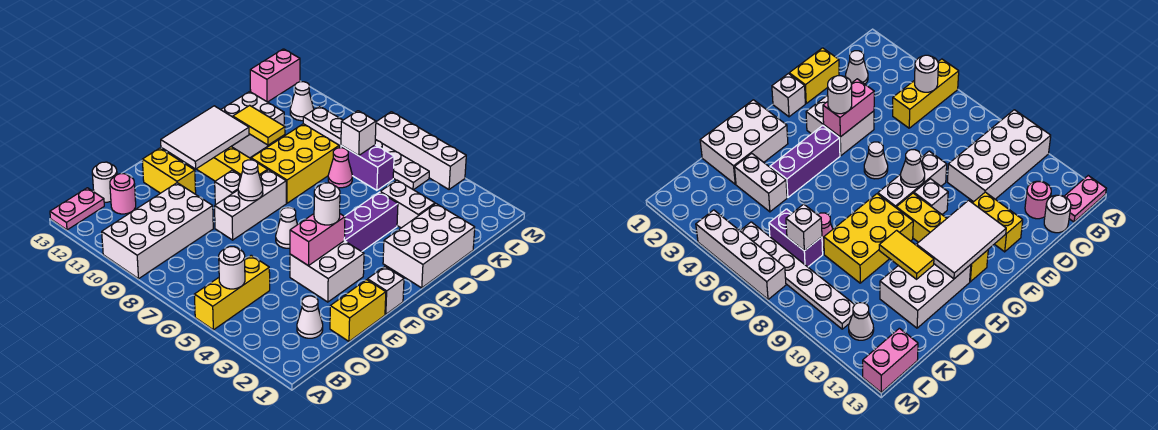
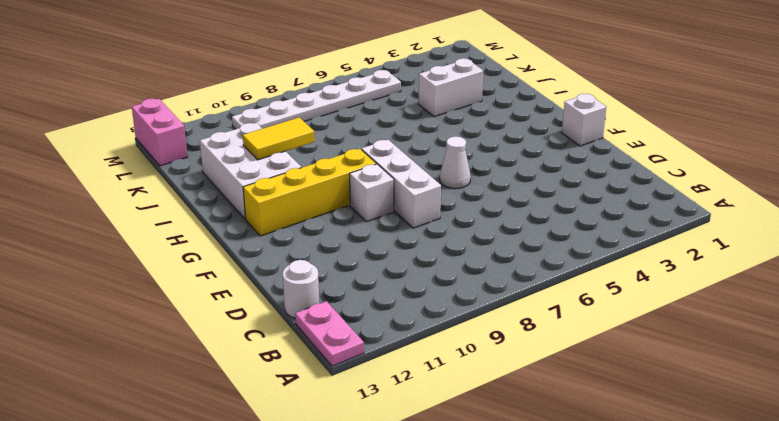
none -> yellow 1x3 brick [194,255,270,330]
none -> white 2x4 brick [102,183,213,279]
none -> white 1x1 cone [297,296,323,338]
none -> pink 1x1 round brick [110,174,136,214]

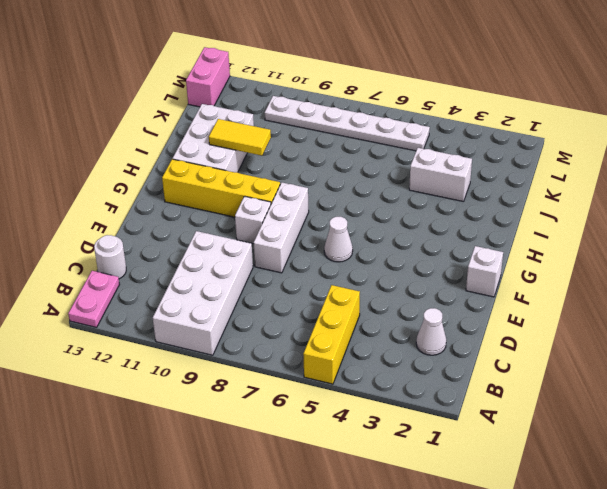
none -> pink 1x1 round brick [110,174,136,214]
none -> yellow 1x2 brick [330,280,386,341]
none -> white 2x2 brick [290,241,364,302]
none -> yellow 1x2 brick [142,148,196,194]

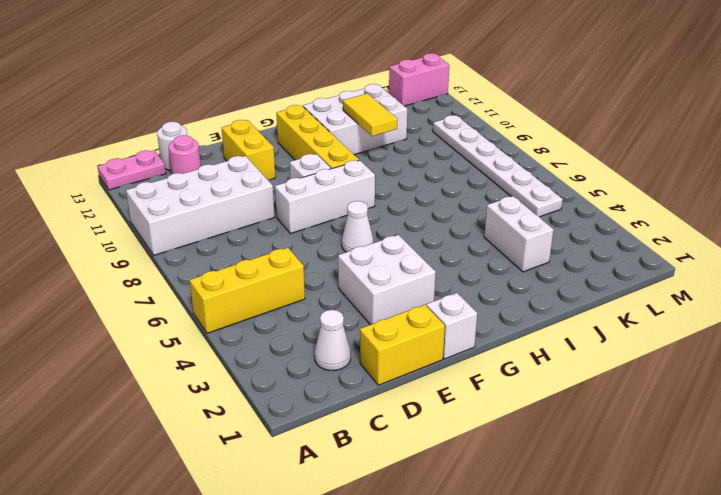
none -> purple 1x3 brick [344,192,398,252]
none -> white 2x3 brick [383,204,475,288]
none -> yellow 2x3 brick [251,124,339,203]
none -> pink 1x1 cone [328,148,352,188]

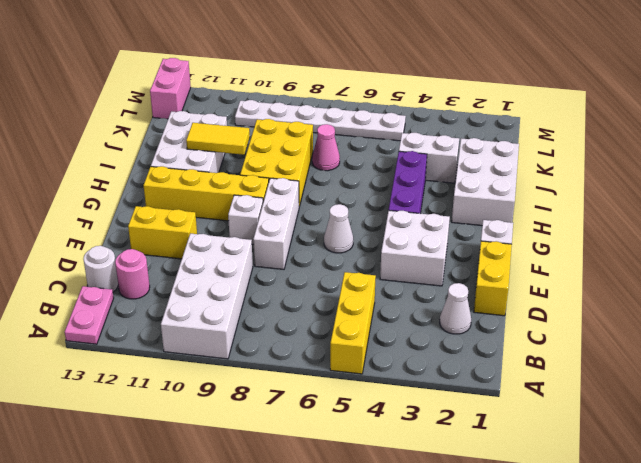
none -> purple 1x2 brick [341,145,394,190]
none -> white 1x1 cone [290,82,314,121]
none -> white 1x4 brick [375,112,466,189]
none -> white 1x1 round brick [219,247,245,289]

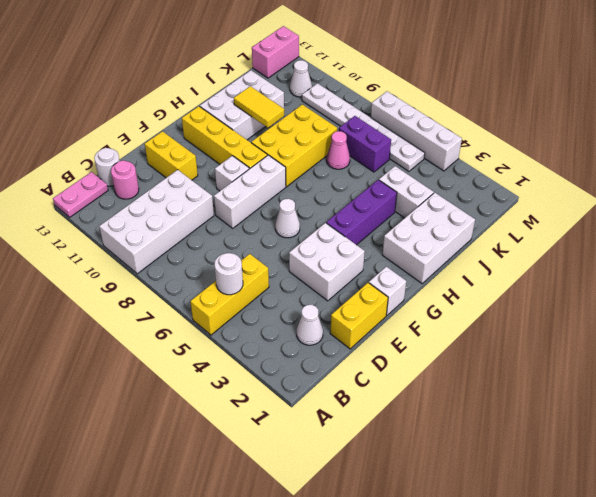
none -> pink 1x2 brick [290,214,345,266]
none -> white 1x1 cone [238,160,263,201]
none -> white 2x3 tile [161,106,249,169]
none -> white 1x1 brick [341,111,376,156]

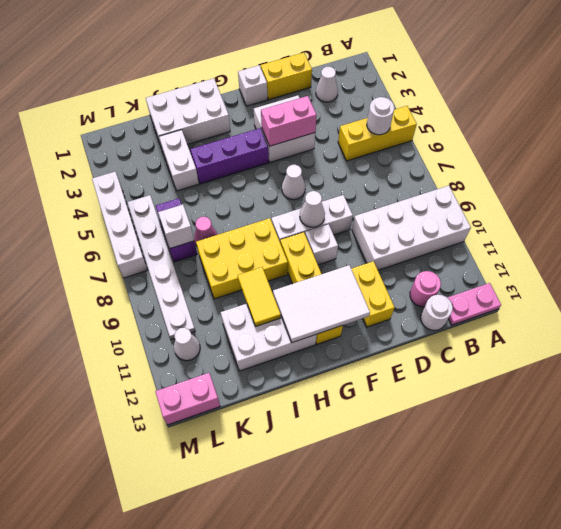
none -> white 1x1 round brick [314,183,340,225]

